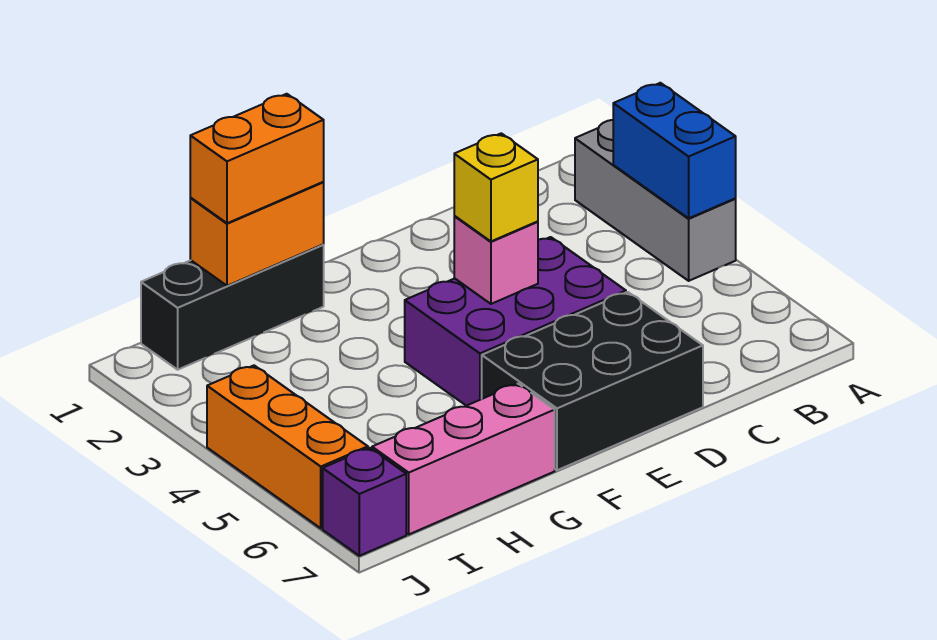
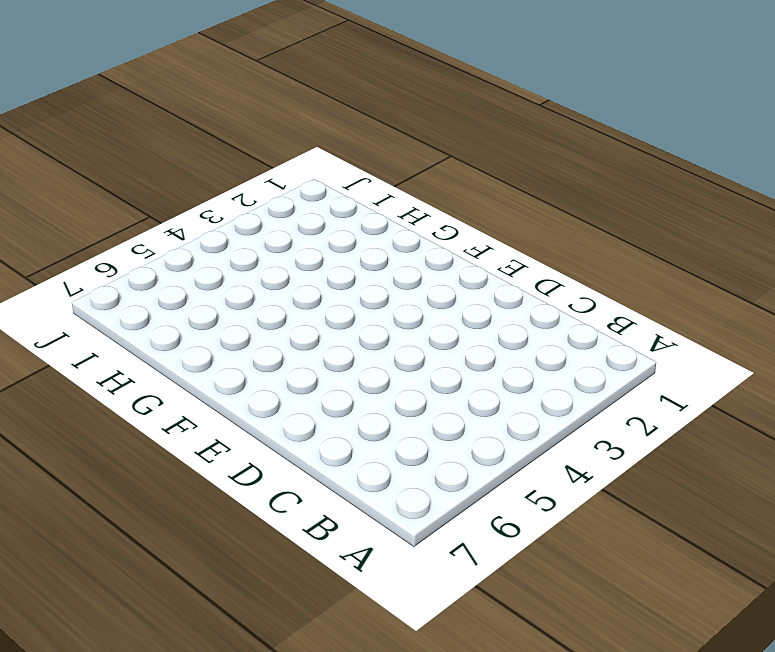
none -> grey 1x3 brick [575,120,736,281]
none -> purple 2x3 brick [405,237,626,406]
none -> black 2x3 brick [482,292,703,470]

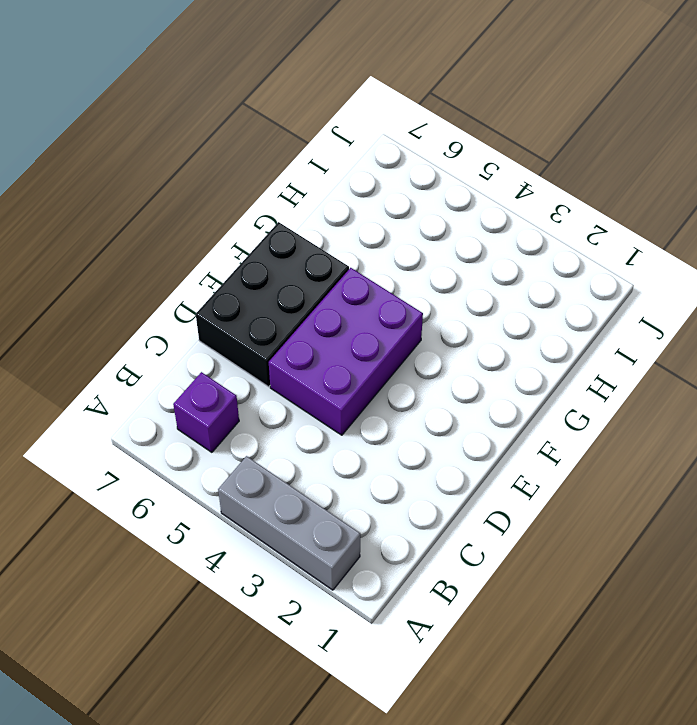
purple 1x1 brick [173,372,239,452] -> purple 1x1 brick moved to [323,448,406,556]
none -> black 1x3 brick [141,245,324,370]
none -> pink 1x3 brick [372,384,555,534]
none -> orange 1x3 brick [207,366,368,528]

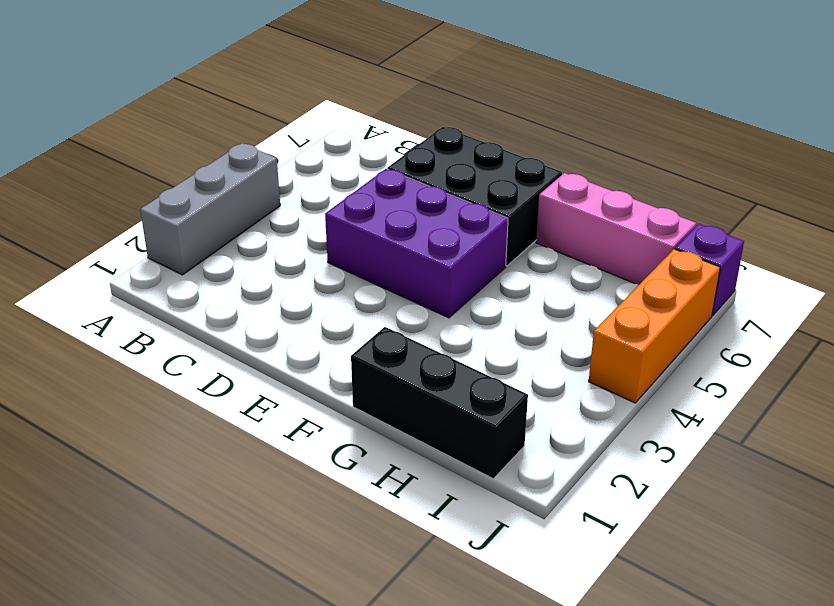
none -> blue 1x2 brick [613,83,736,218]
none -> pink 1x1 brick [454,216,538,304]
none -> orange 1x2 brick [190,182,324,286]

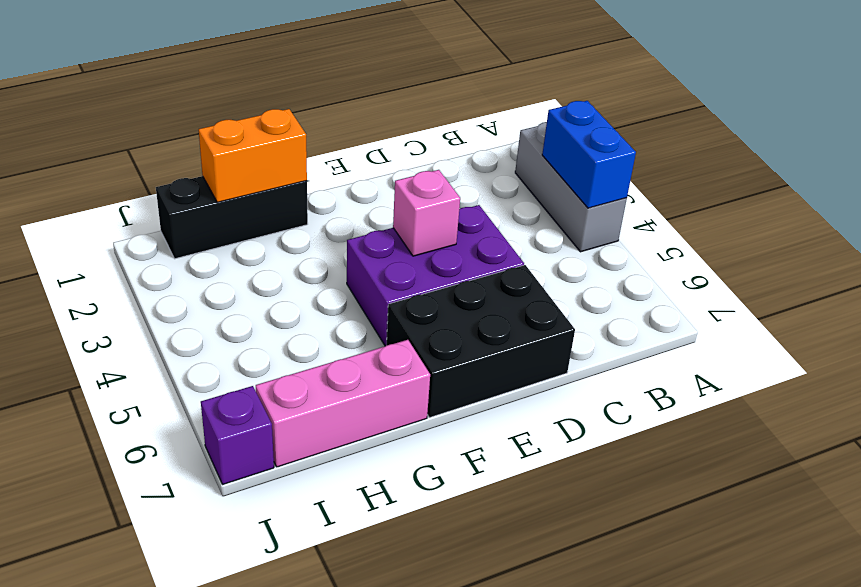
none -> orange 1x3 brick [207,366,368,528]
none -> yellow 1x1 brick [454,133,538,241]
none -> orange 1x2 brick [190,94,324,223]

